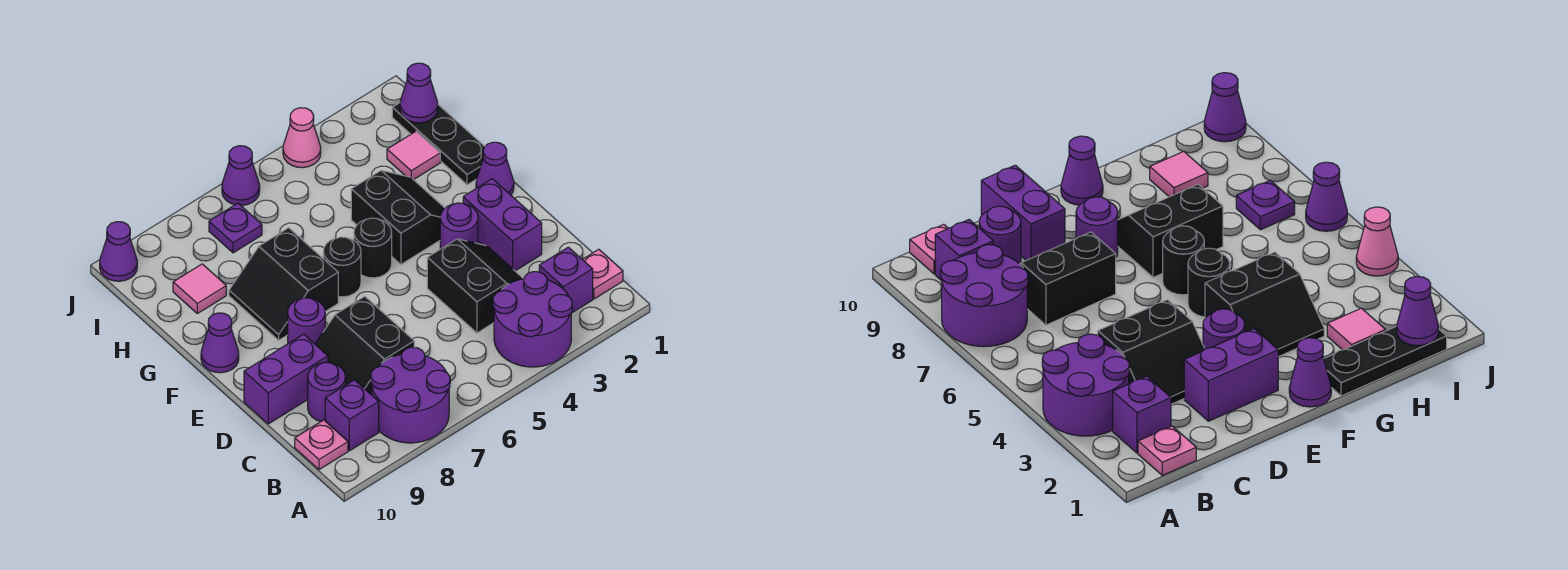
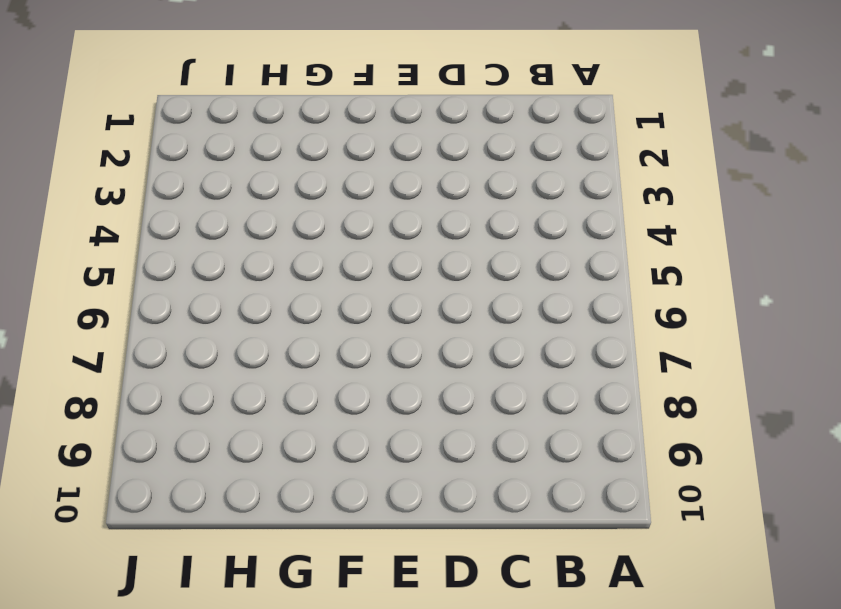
none -> purple 2x2 round brick [493,272,572,367]
none -> purple 2x2 round brick [371,347,450,443]
none -> pink 1x1 plate [582,249,623,299]

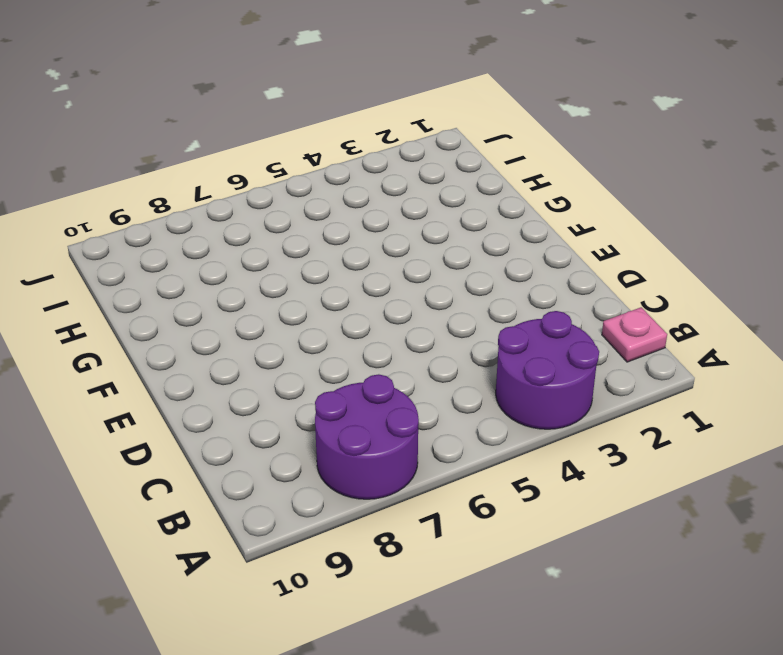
none -> purple 1x1 brick [539,247,593,313]
none -> purple 1x1 brick [325,380,379,451]
none -> pink 1x1 plate [295,420,348,470]

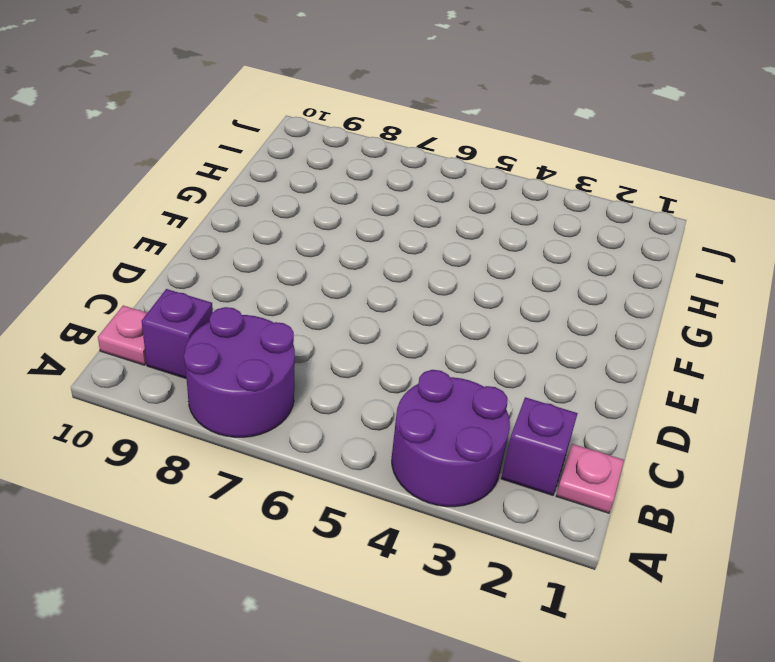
none -> black 2x2 slope [427,239,523,333]
none -> black 2x2 slope [315,296,414,395]
none -> purple 1x1 round brick [308,362,345,421]

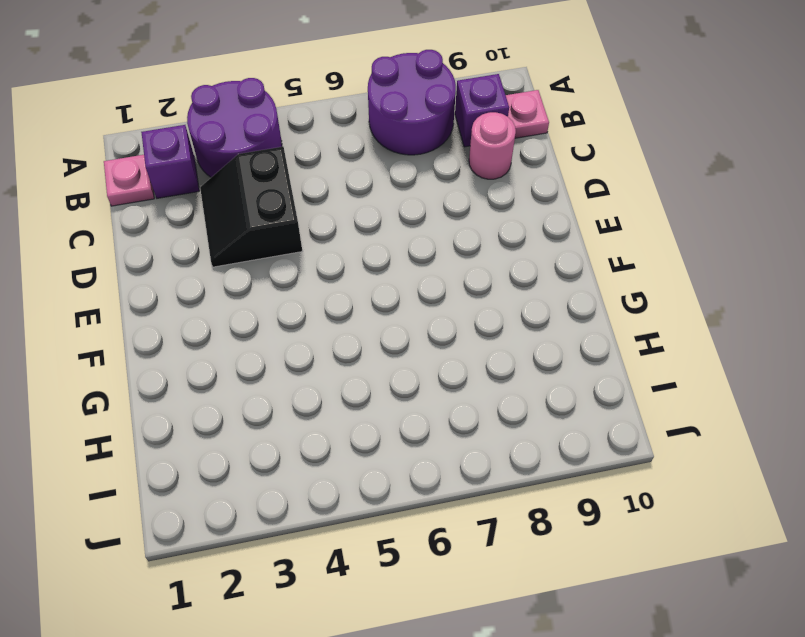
pink 1x1 round brick [469,112,516,179] -> purple 1x1 round brick [308,362,345,421]
none -> black 2x2 slope [315,296,414,395]
none -> purple 1x2 brick [463,179,542,271]
none -> purple 1x2 brick [244,334,328,424]

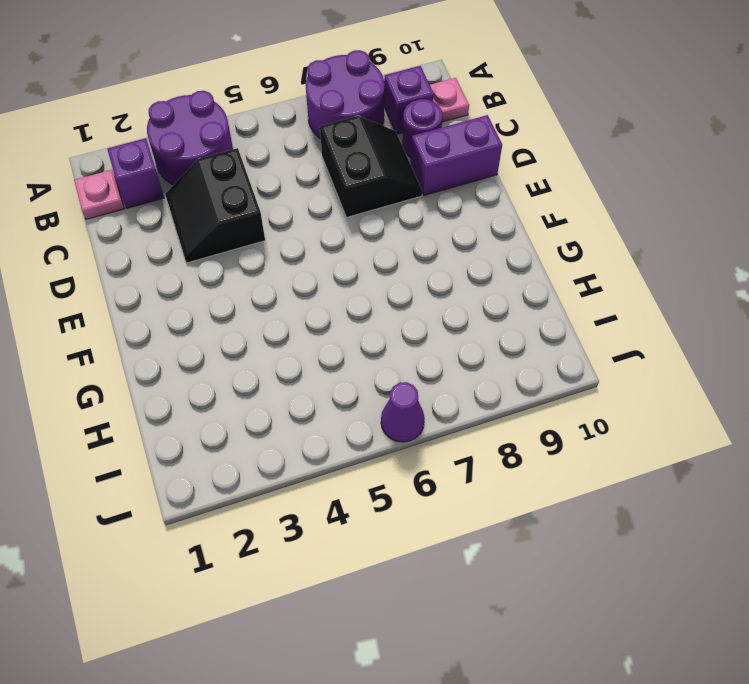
none -> purple 1x2 brick [463,179,542,271]
none -> purple 1x1 round brick [440,203,478,249]
none -> purple 1x1 round brick [288,298,325,344]

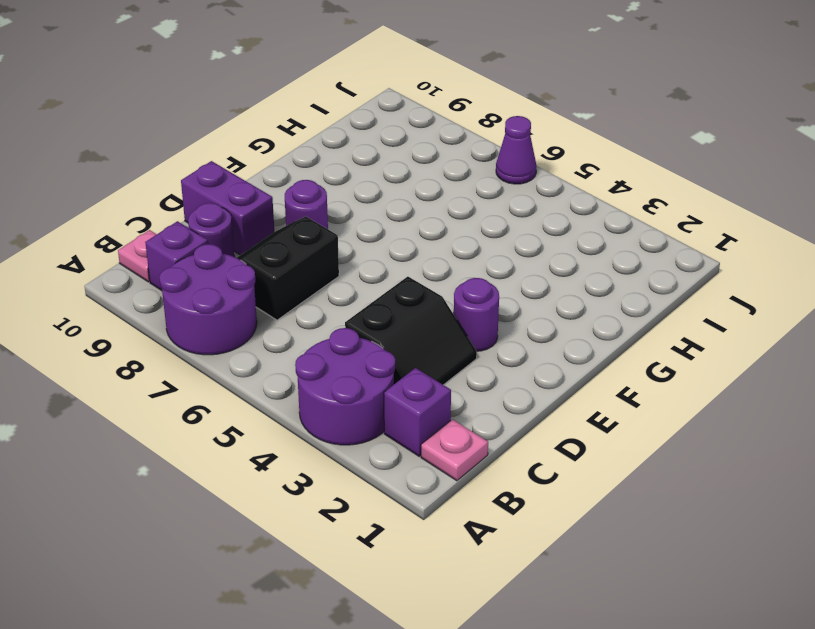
none -> purple 1x2 brick [463,179,542,271]
none -> purple 1x1 cone [476,142,514,195]
none -> black 2x2 slope [351,170,445,264]

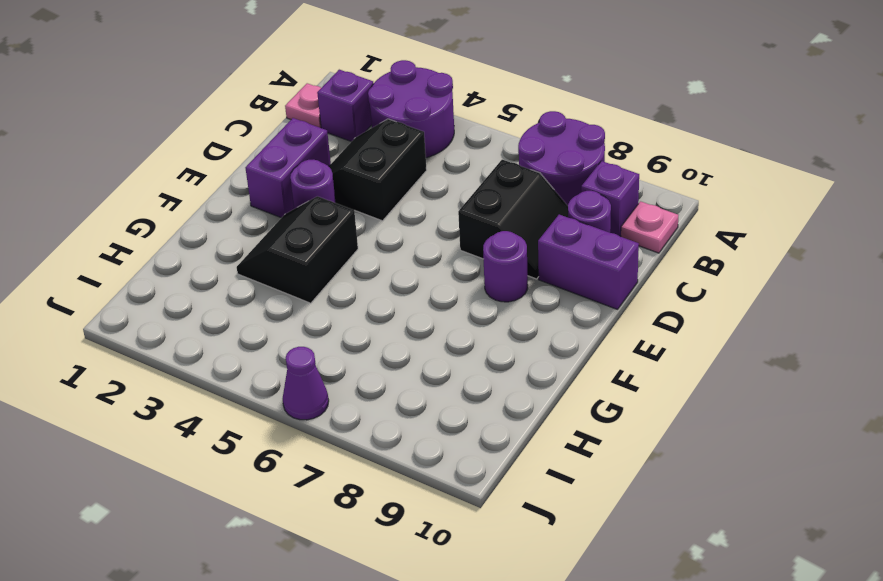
none -> purple 1x1 cone [476,142,514,195]
none -> black 1x1 round brick [354,218,392,278]
none -> black 1x1 round brick [323,237,361,297]

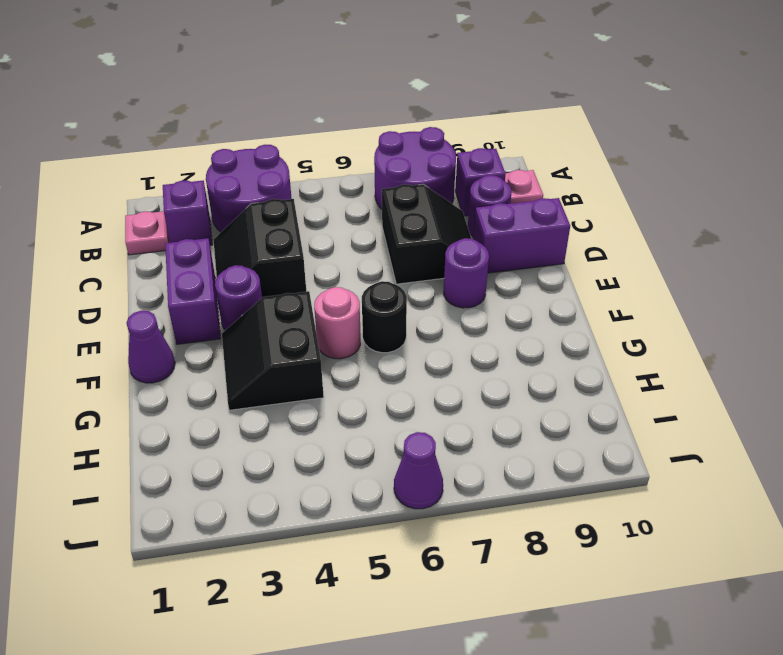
pink 1x1 round brick [314,287,361,359] -> black 1x1 round brick [354,218,392,278]
none -> black 2x2 slope [229,228,338,340]
none -> purple 1x1 cone [201,313,239,373]
none -> black 1x3 plate [392,103,485,185]

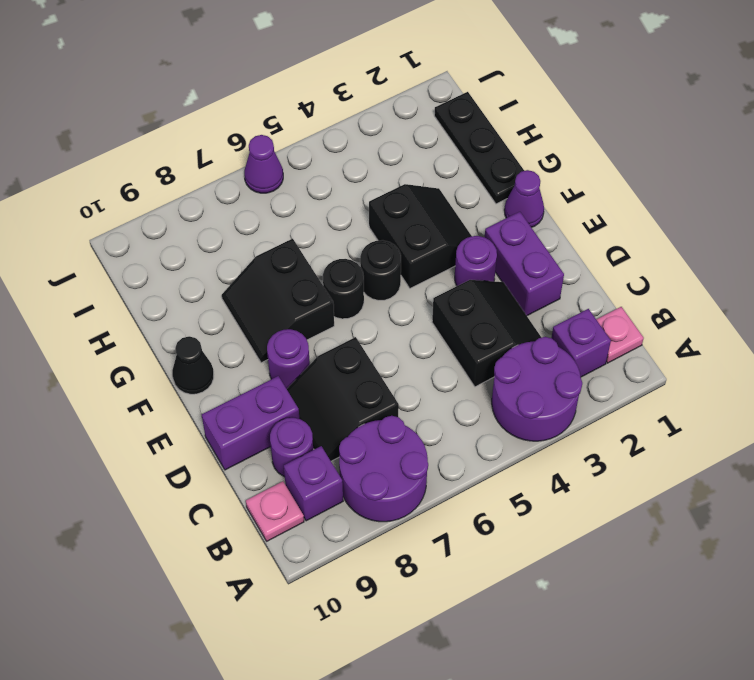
black 1x1 cone [172,336,214,394] -> purple 1x1 cone [201,313,239,373]
none -> pink 1x1 tile [387,131,440,180]
none -> pink 1x1 tile [173,264,226,314]
none -> purple 1x1 plate [209,203,262,253]

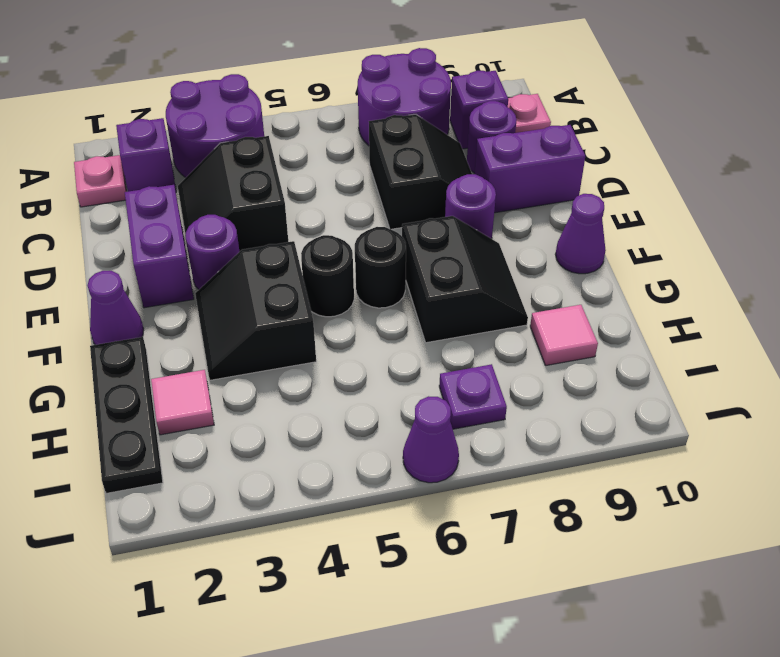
none -> pink 1x1 cone [283,108,321,168]
none -> purple 1x1 cone [100,222,137,281]
none -> purple 1x1 cone [400,63,438,123]

